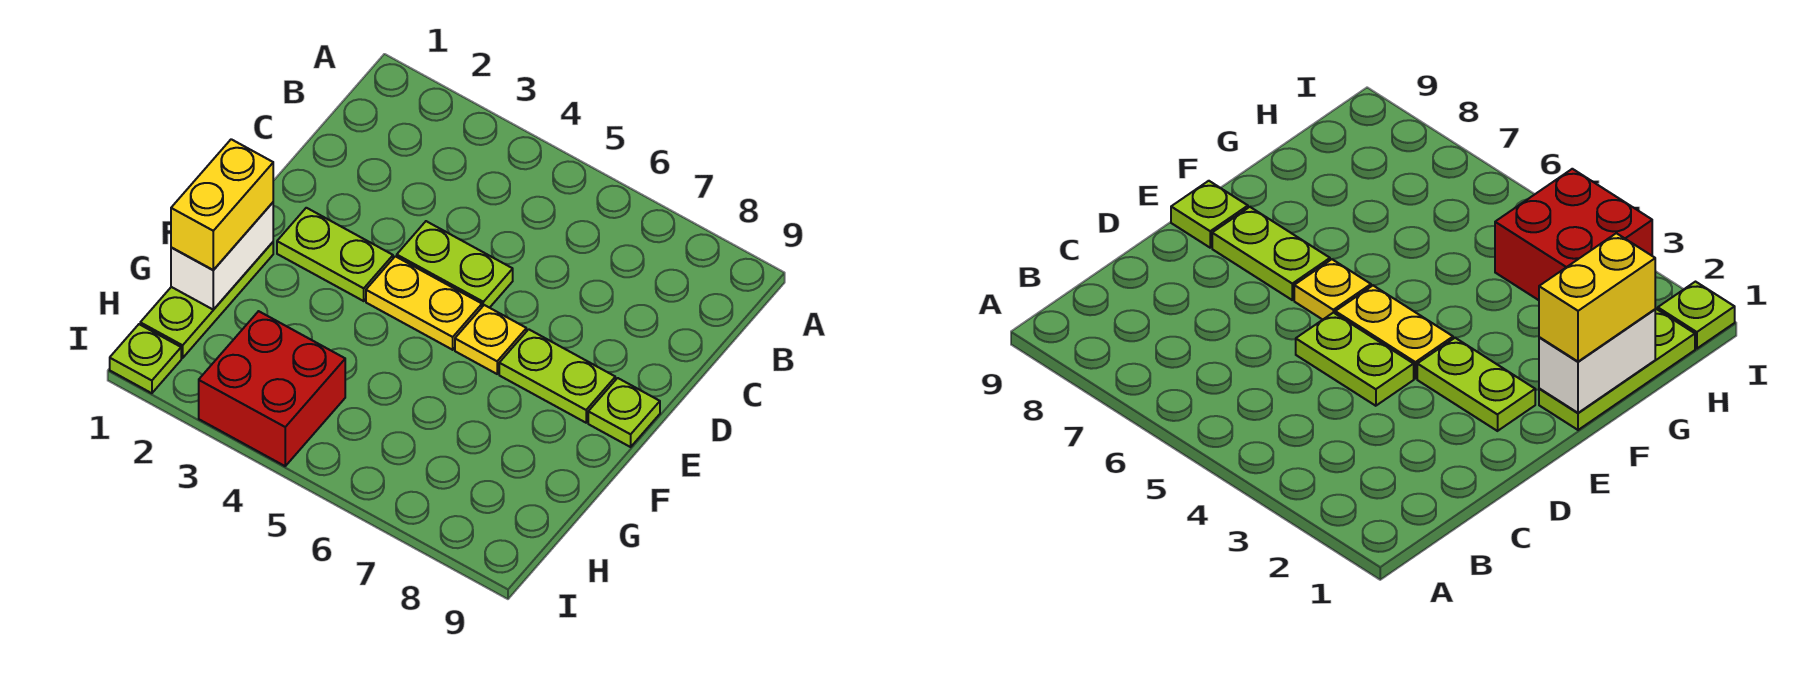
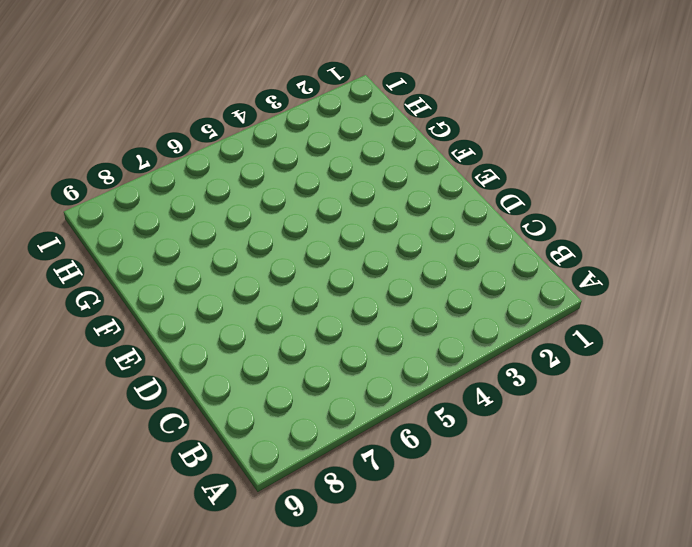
none -> lime 1x2 plate [397,221,513,308]
none -> lime 1x2 plate [277,208,393,301]

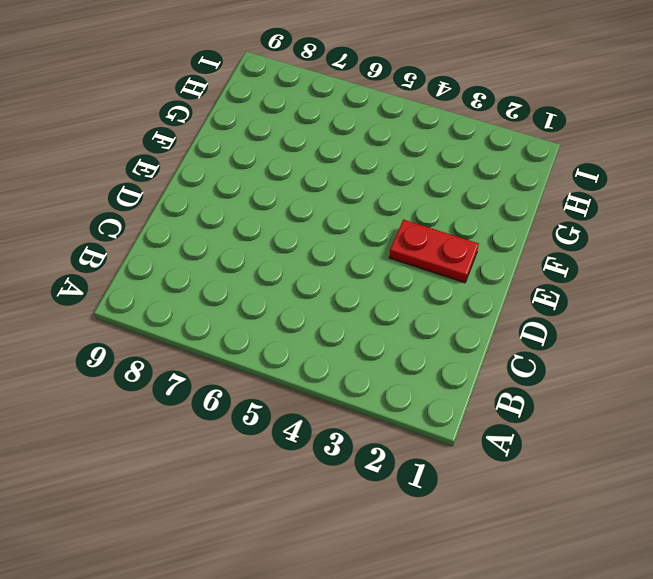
red 1x2 plate [389,219,479,283] -> lime 1x2 plate [277,208,393,301]
none -> lime 1x2 plate [397,221,513,308]
none -> yellow 1x2 plate [366,256,482,350]

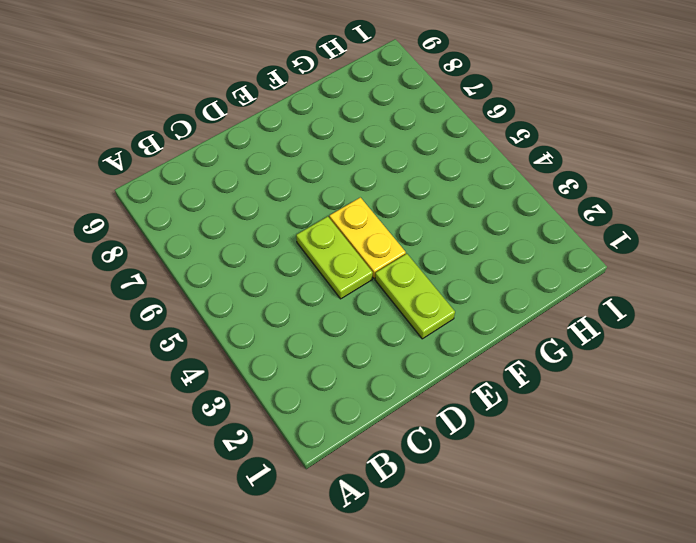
none -> yellow 1x1 plate [455,305,526,374]
none -> lime 1x2 plate [499,329,615,423]

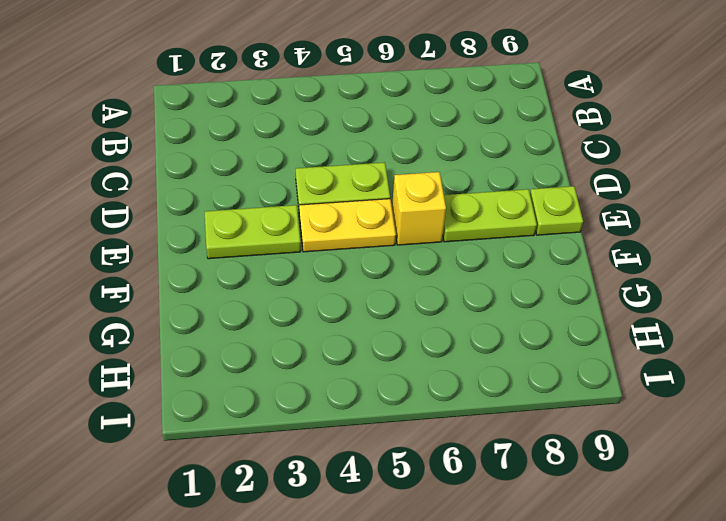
yellow 1x1 brick [392,172,446,245] -> yellow 1x1 plate [455,305,526,374]
none -> lime 1x3 plate [140,242,273,358]
none -> red 2x2 brick [199,311,345,466]

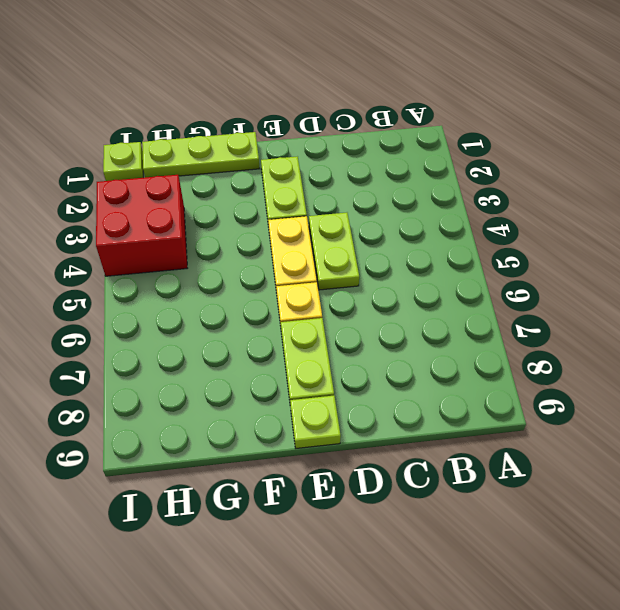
none -> white 1x2 brick [171,203,273,310]
none -> yellow 1x2 brick [171,139,273,270]

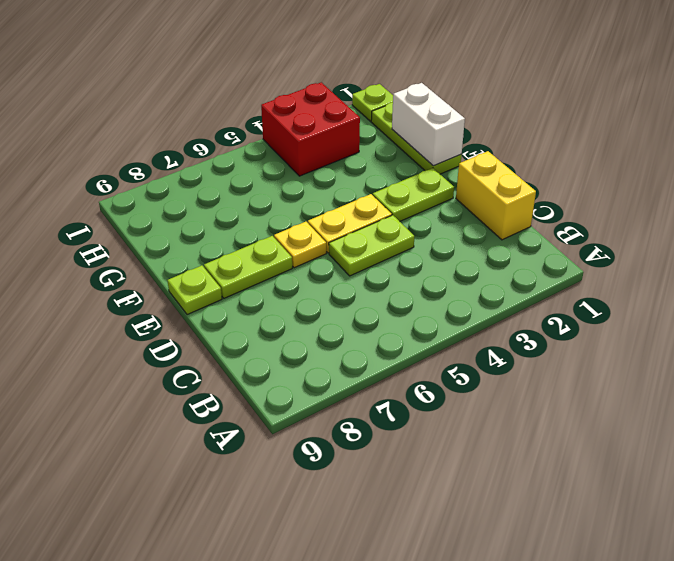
yellow 1x2 brick [456,151,536,240] -> yellow 1x2 brick moved to [171,139,273,270]

